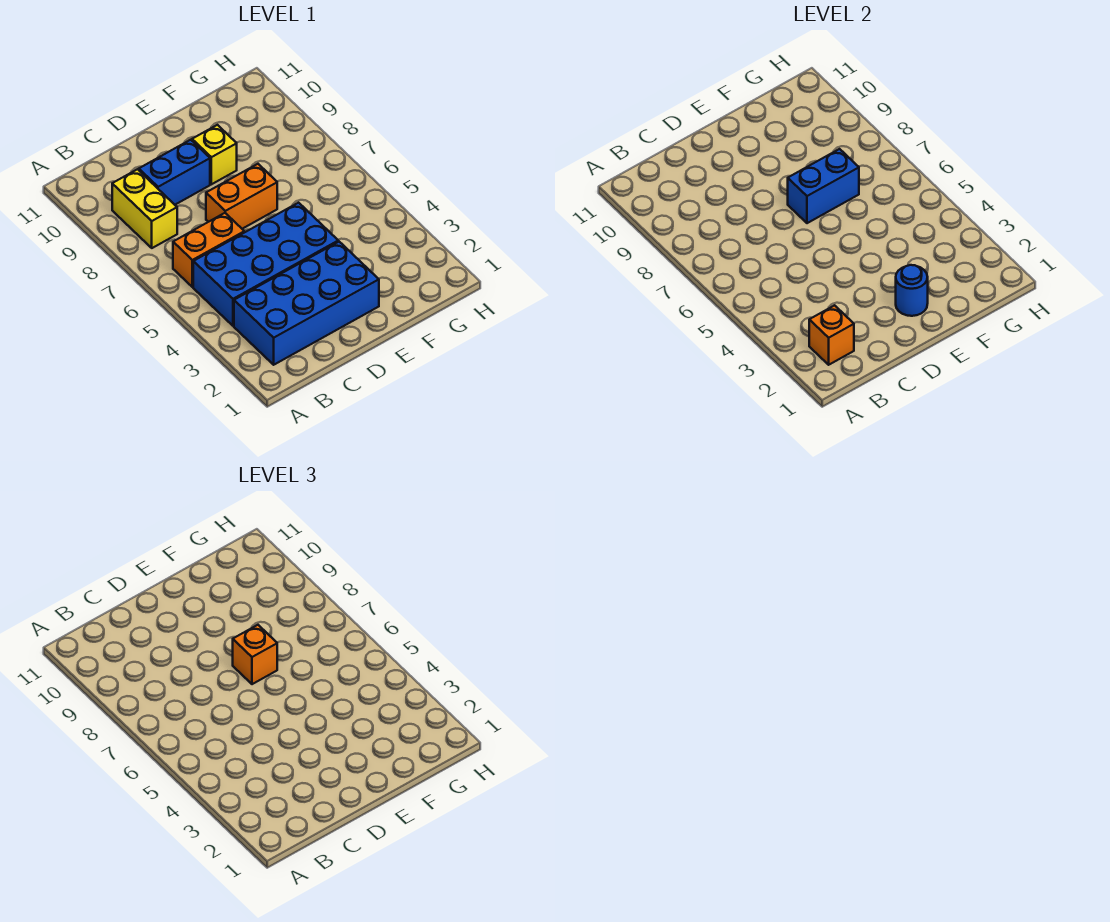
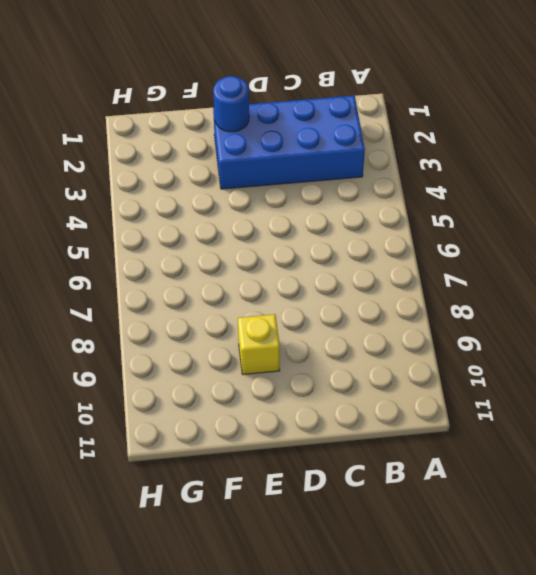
none -> blue 2x4 brick [193,203,338,326]
none -> orange 1x2 brick [173,213,244,287]

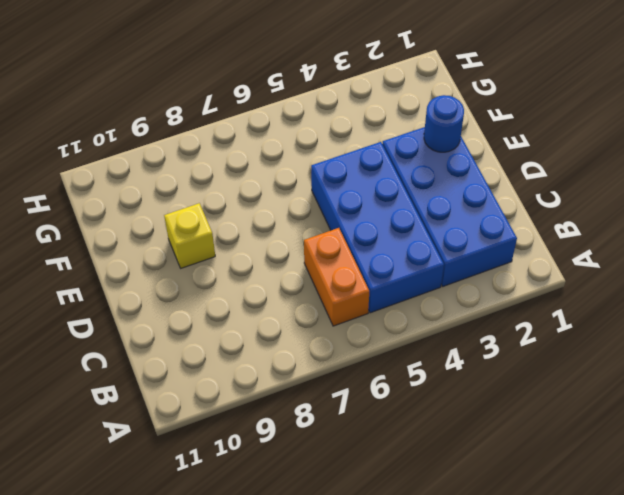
none -> yellow 1x2 brick [112,169,177,248]
none -> blue 1x2 brick [139,140,210,205]

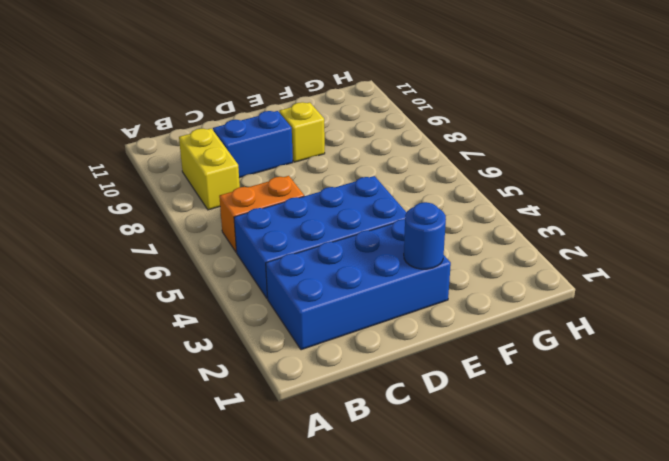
none -> orange 1x2 brick [206,164,277,229]
none -> orange 1x1 brick [809,305,854,365]

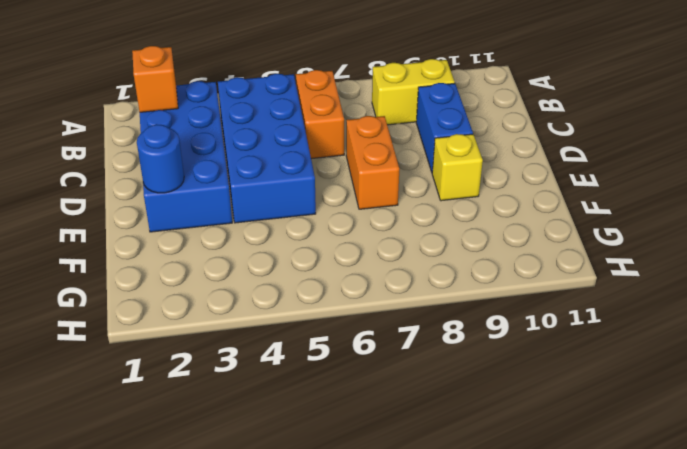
none -> blue 1x2 brick [788,149,859,223]
none -> orange 1x1 brick [233,625,277,684]

